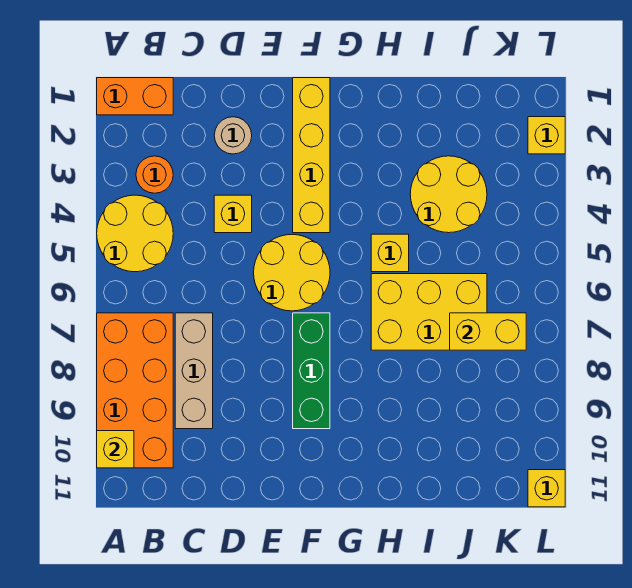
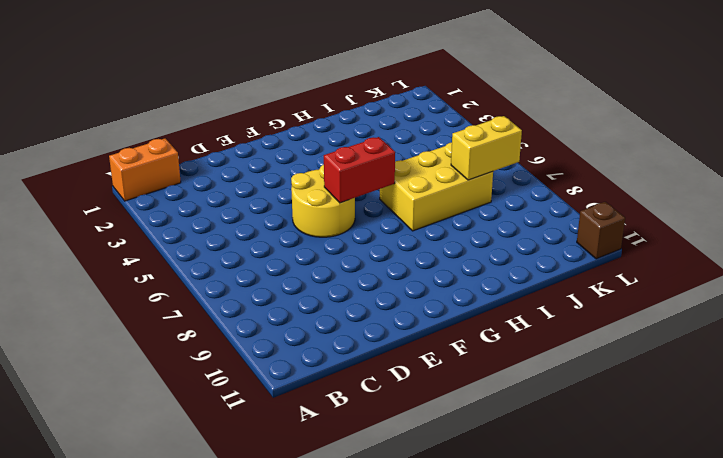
red 1x2 brick [324,137,395,203] -> none
brown 1x1 brick [577,202,625,259] -> yellow 1x1 brick [528,470,565,507]
none -> yellow 2x2 round brick [97,195,173,272]
none -> orange 2x4 brick [97,313,173,468]
none -> orange 1x1 round brick [136,156,173,193]

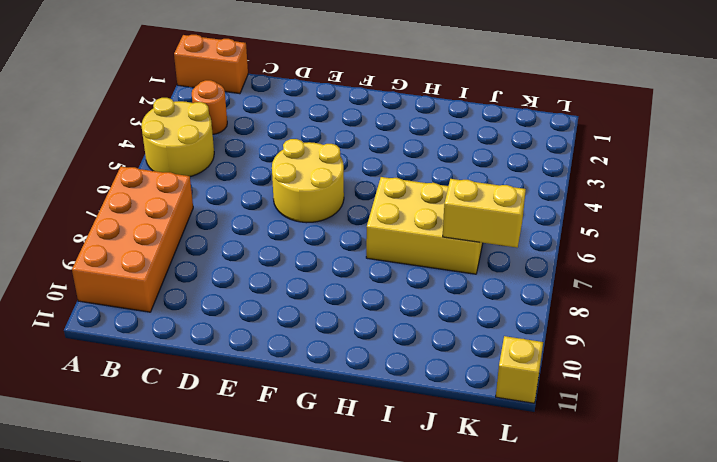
none -> tan 1x3 brick [175,313,213,429]
none -> tan 1x1 round brick [214,117,252,154]
none -> yellow 1x1 brick [214,195,252,233]

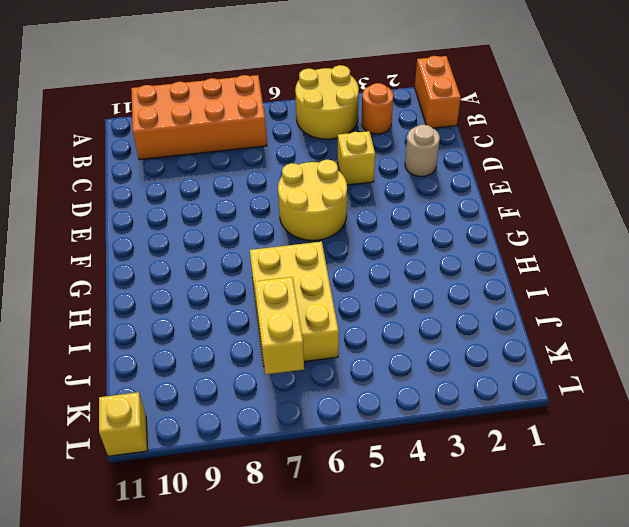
none -> tan 1x3 brick [175,313,213,429]
none -> yellow 1x4 brick [293,78,330,233]
none -> green 1x3 brick [293,313,330,429]

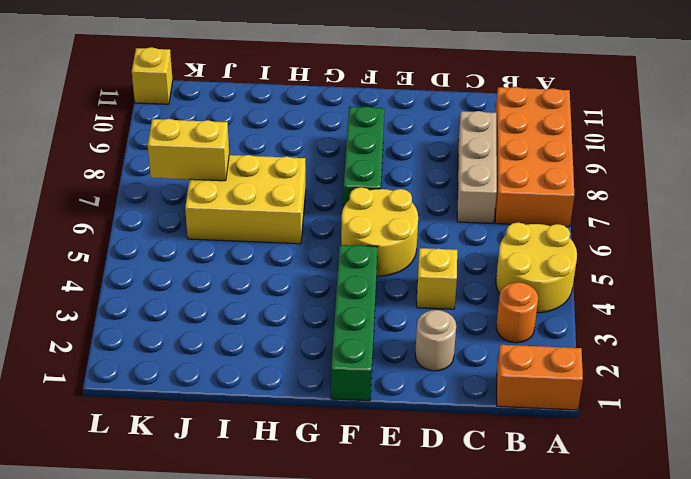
green 1x4 brick [331,245,377,401] -> yellow 1x4 brick [293,78,330,233]
none -> yellow 1x1 brick [371,234,409,272]
none -> yellow 2x2 round brick [410,156,487,233]
none -> yellow 1x1 brick [528,117,565,154]

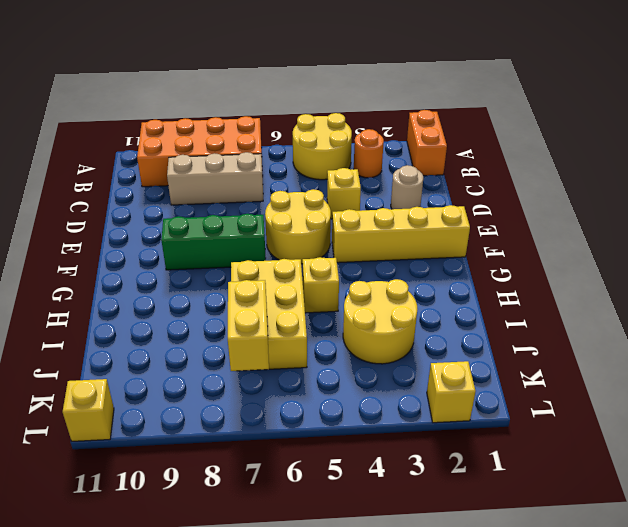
none -> yellow 1x1 brick [97,431,134,468]

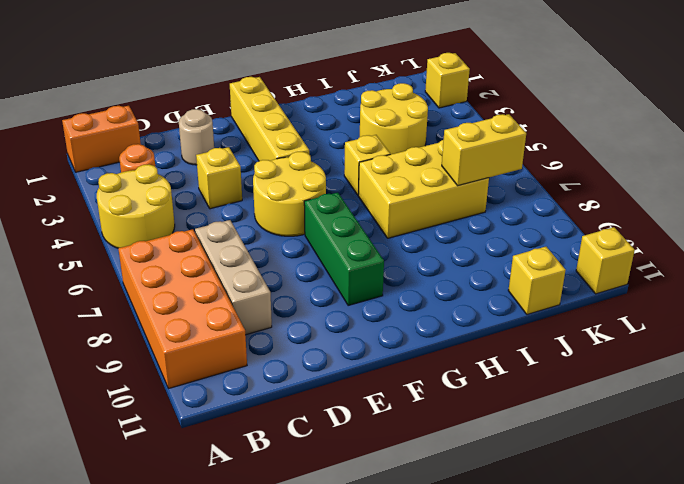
yellow 1x1 brick [508,247,566,314] -> yellow 1x1 brick moved to [97,431,134,468]

